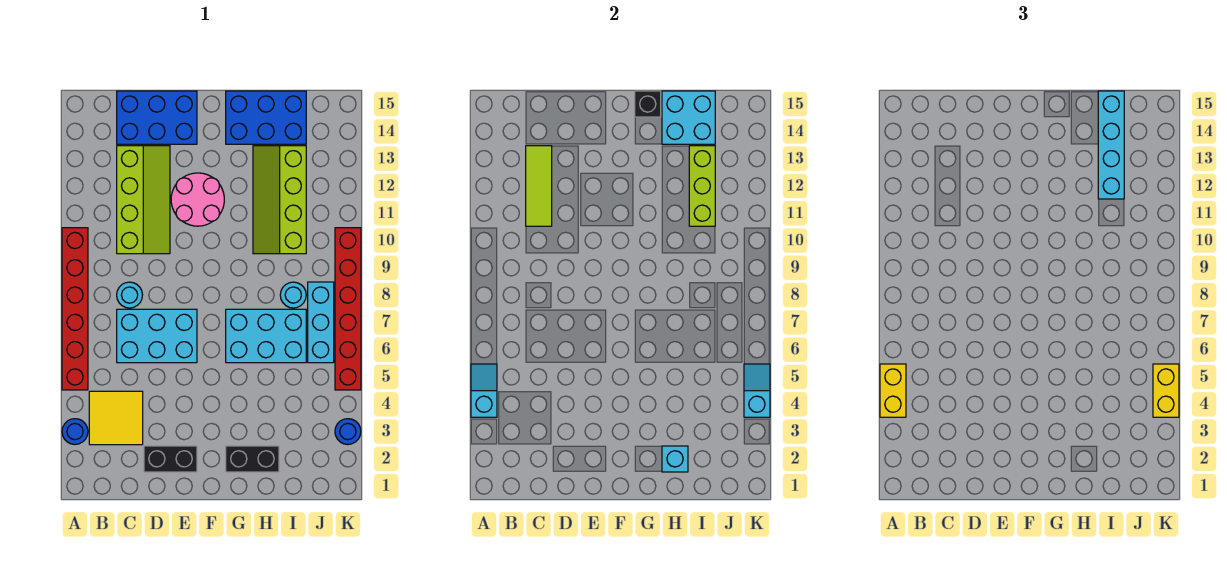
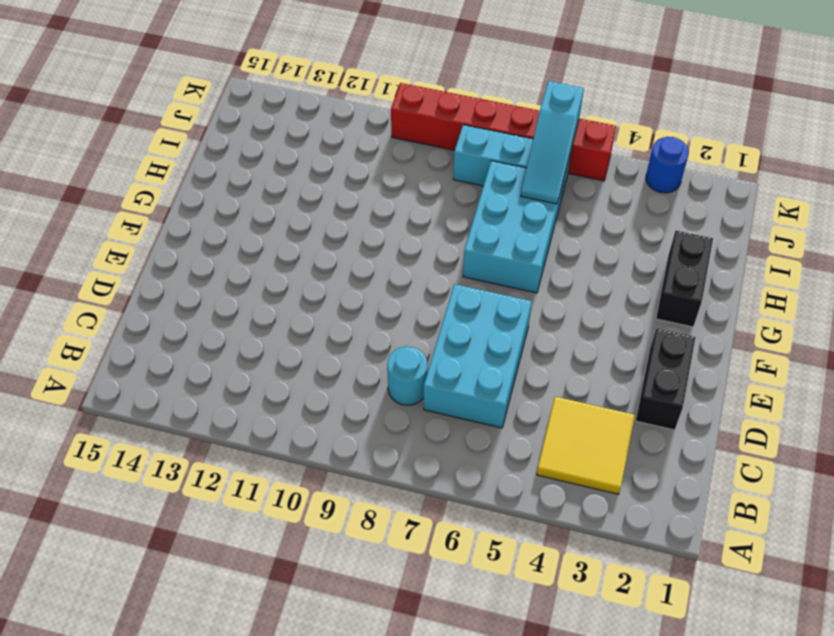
cyan 1x3 slope [521,81,584,204] -> none
none -> blue 1x1 round brick [62,419,88,444]
none -> red 1x6 brick [62,228,88,390]
none -> lime 2x4 slope [117,146,170,254]

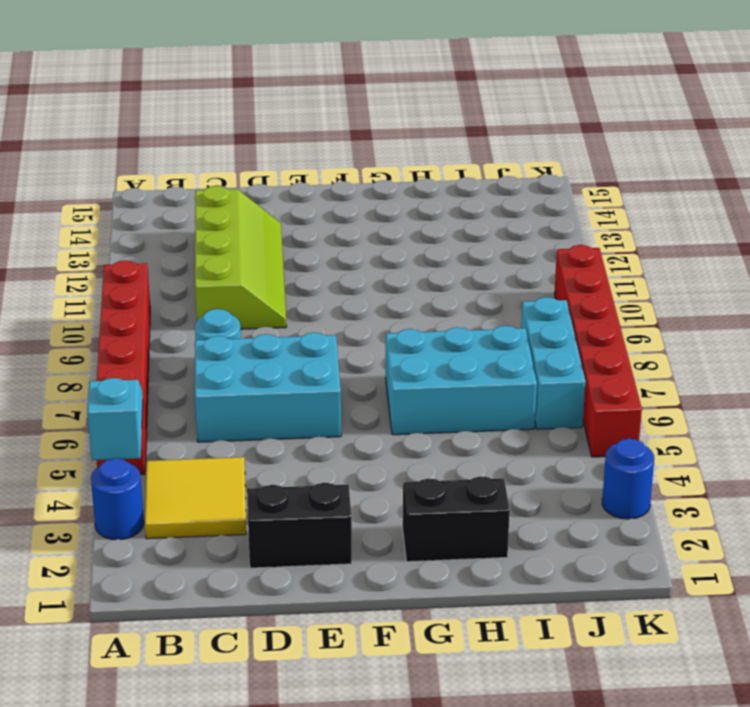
none -> blue 2x3 brick [117,91,197,144]
none -> pink 2x2 round brick [171,173,224,226]
none -> blue 2x3 brick [226,91,306,144]

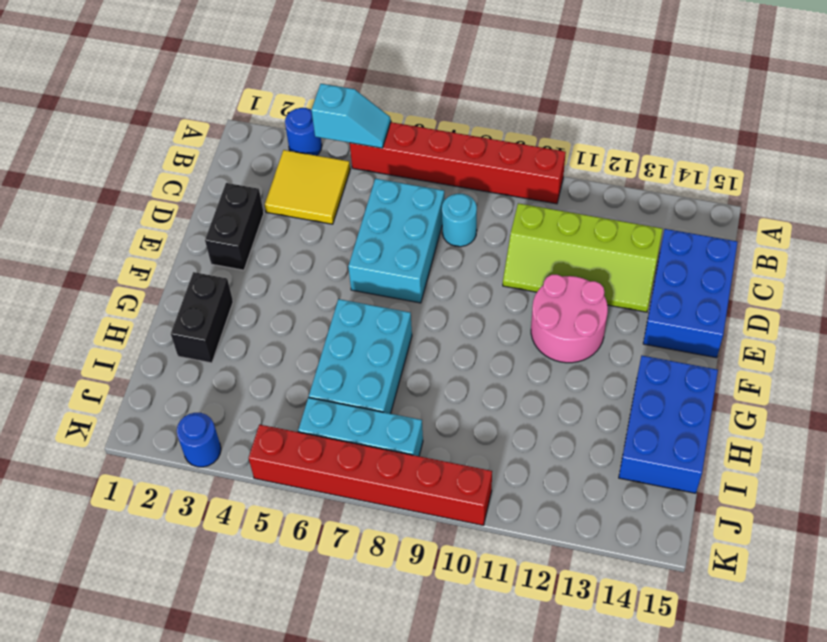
none -> lime 2x4 slope [253,146,306,254]
none -> cyan 1x1 round brick [280,282,306,308]
none -> lime 1x3 tile [526,146,552,226]

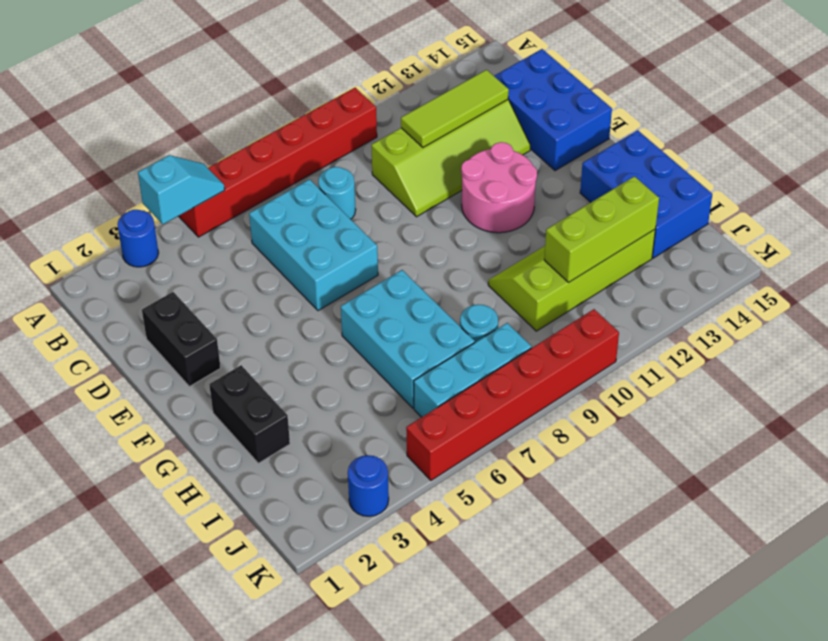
none -> yellow 2x2 tile [89,391,143,445]
none -> black 1x1 brick [635,91,661,117]
none -> cyan 1x1 brick [662,446,688,472]

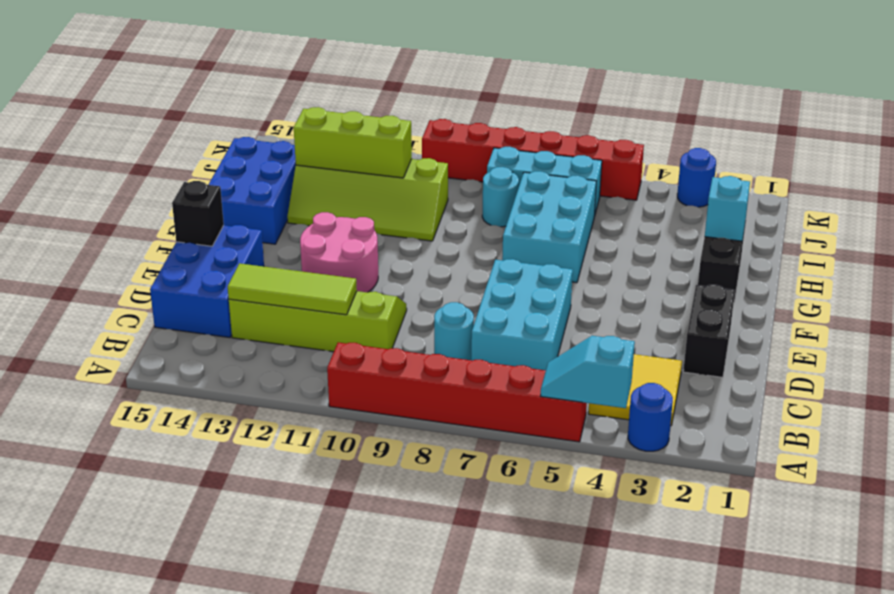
black 1x1 brick [172,181,224,246] -> black 1x1 brick moved to [635,91,661,117]
none -> cyan 2x2 brick [662,91,715,144]
none -> cyan 1x2 slope [744,364,770,417]
none -> yellow 1x2 brick [880,364,906,417]

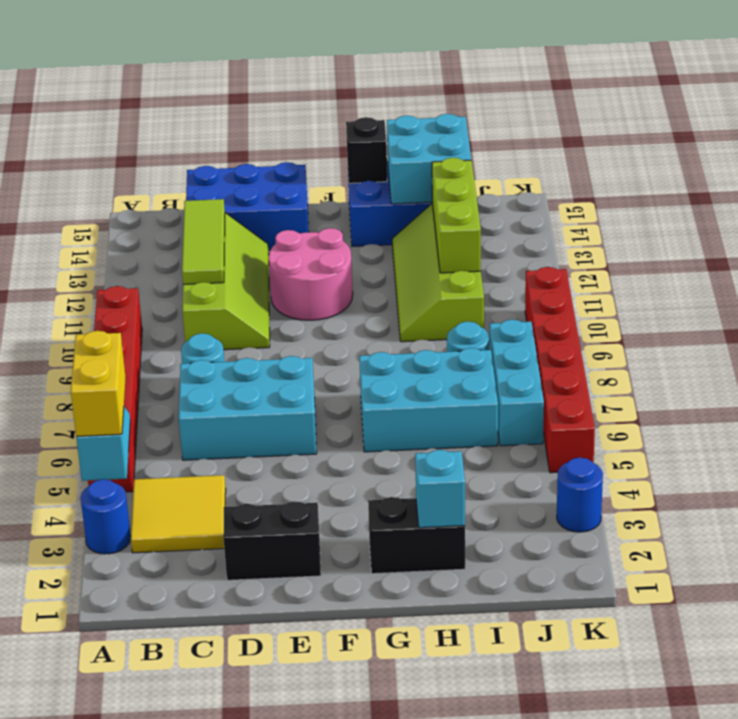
none -> cyan 1x2 slope [744,364,770,417]
none -> cyan 1x4 brick [1098,91,1124,199]
none -> yellow 1x2 brick [1153,364,1179,417]

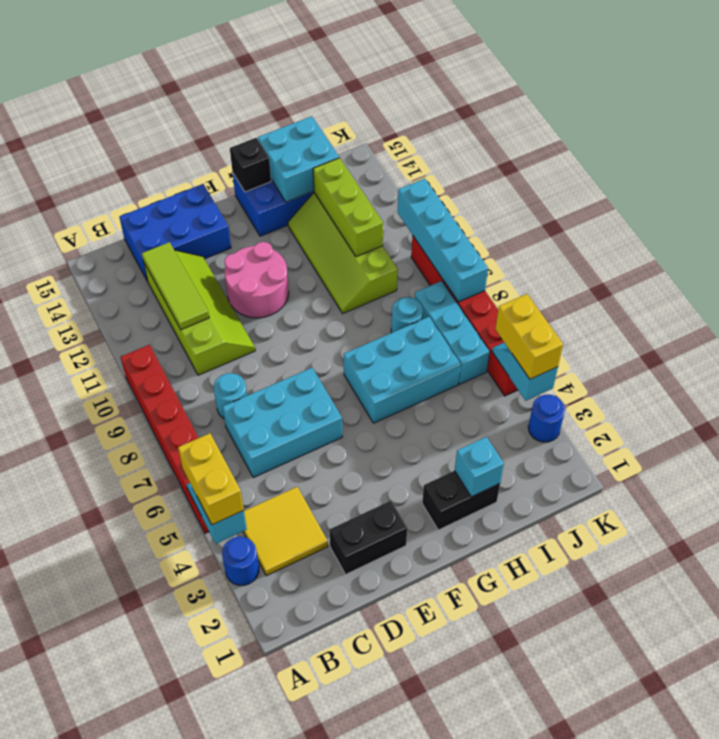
cyan 1x4 brick [398,178,488,302] -> cyan 1x4 brick moved to [1098,91,1124,199]

